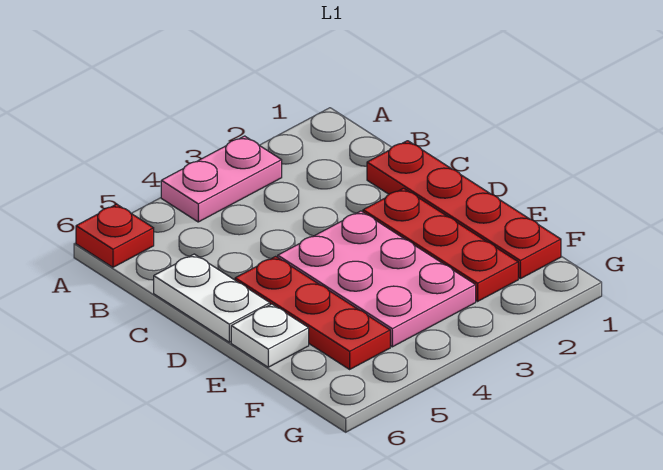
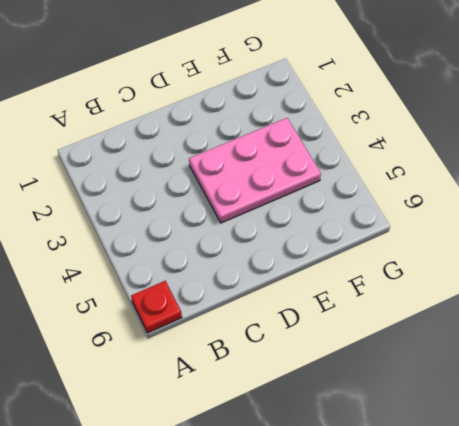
none -> pink 1x2 plate [161,136,282,222]
none -> red 1x4 plate [367,141,561,279]

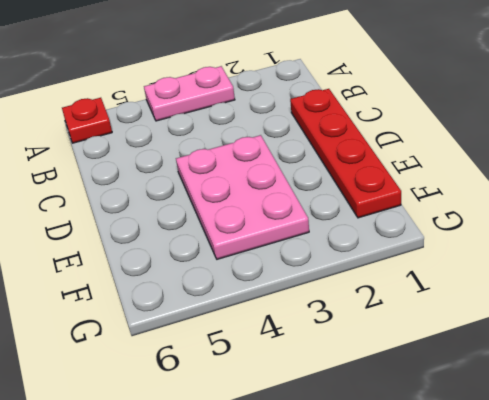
none -> white 1x2 plate [154,254,270,342]
none -> red 1x3 plate [363,188,518,301]

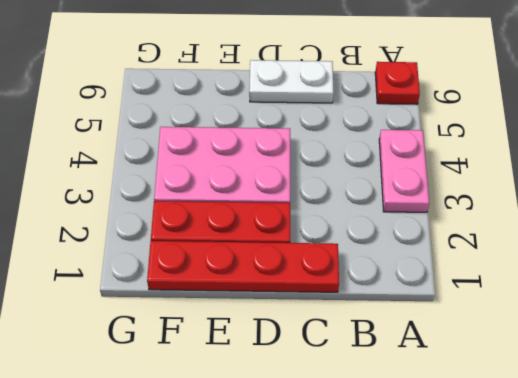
none -> red 1x3 plate [235,256,390,369]
none -> white 1x1 plate [231,304,309,367]

